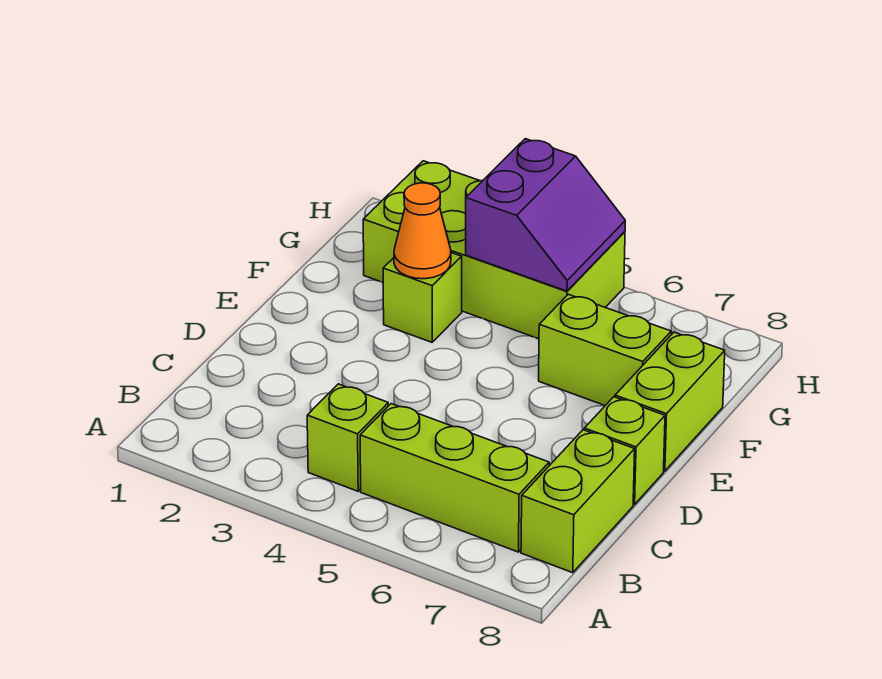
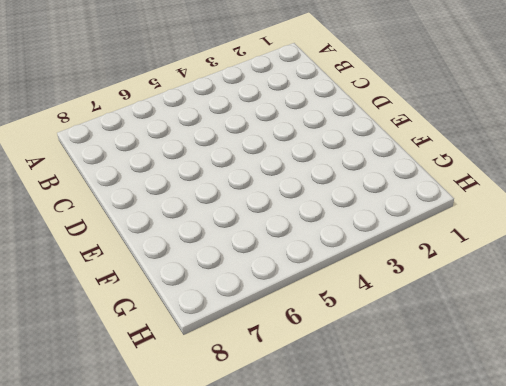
none -> lime 1x1 brick [307,384,388,491]
none -> lime 1x3 brick [360,404,549,552]

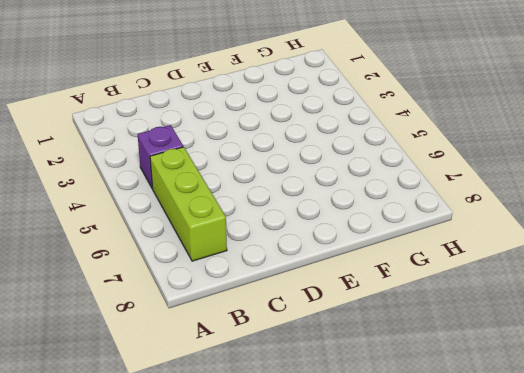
purple 1x1 brick [138,125,183,188] -> lime 1x1 brick [307,384,388,491]
none -> lime 1x2 brick [521,430,635,573]
none -> lime 1x1 brick [584,397,665,504]

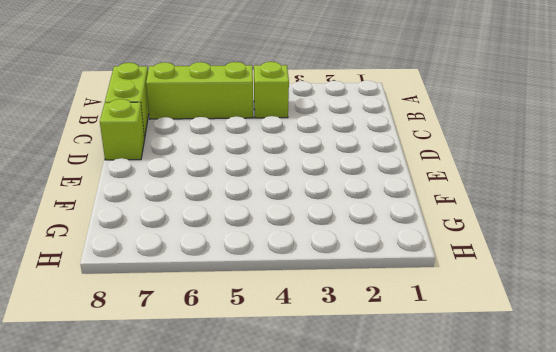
none -> lime 1x2 brick [615,332,725,471]
none -> lime 1x1 brick [383,253,462,342]

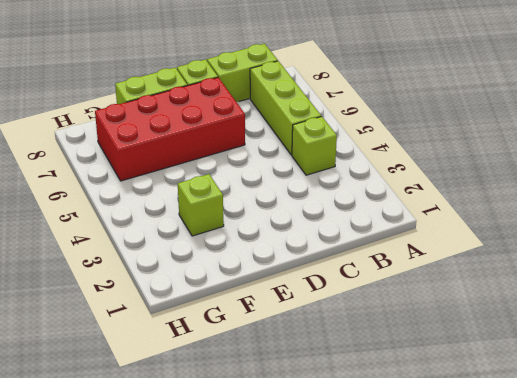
red 2x4 brick [95,77,245,181] -> lime 1x2 brick [539,294,671,405]
none -> lime 2x4 brick [363,161,625,339]
none -> orange 1x1 cone [394,183,451,279]

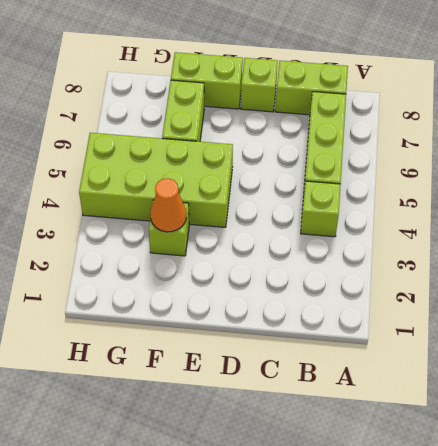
lime 2x4 brick [79,133,233,227] -> lime 2x4 brick turned to [363,161,625,339]
none -> purple 2x2 slope [466,139,625,291]

